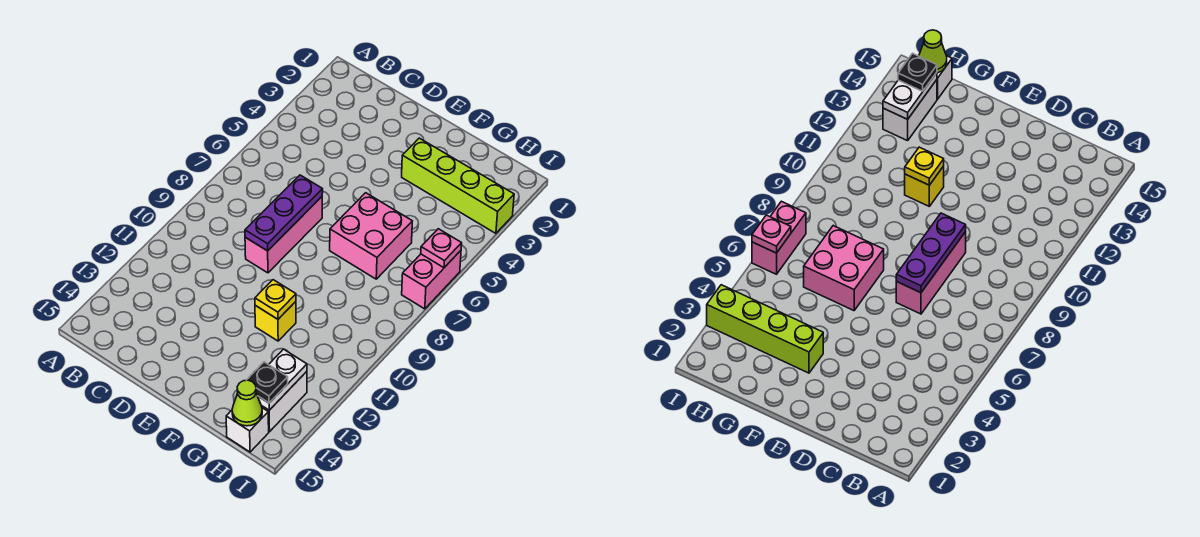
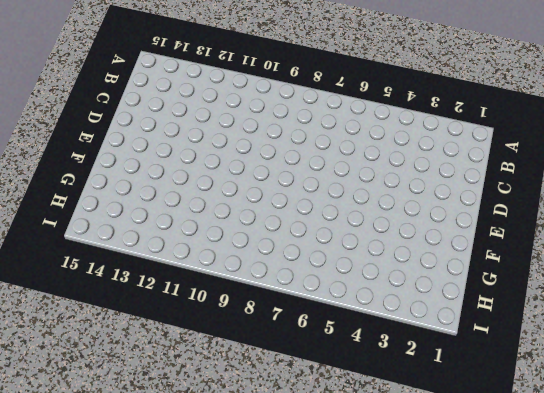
none -> pink 1x3 brick [245,197,322,273]
none -> lime 1x4 brick [402,138,514,233]
none -> pink 2x2 brick [330,193,412,279]

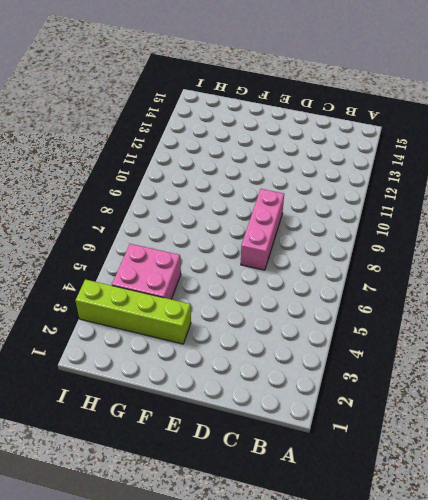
pink 2x2 brick [112,244,181,299] -> pink 2x2 brick moved to [330,193,412,279]
none -> yellow 1x1 brick [255,302,296,341]
none -> white 1x2 brick [262,371,307,432]
none -> white 1x1 brick [226,408,269,452]

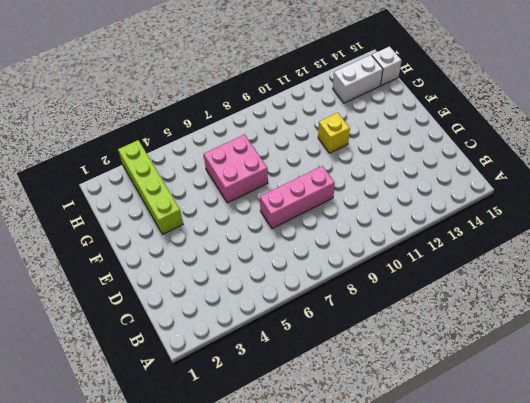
none -> pink 1x2 brick [402,251,461,309]
none -> purple 1x3 plate [245,175,323,251]
none -> yellow 1x1 plate [255,280,296,319]

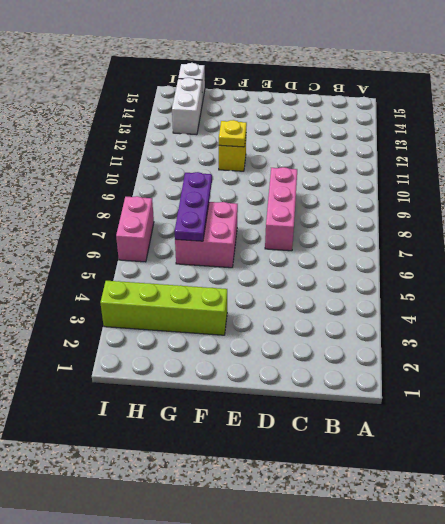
purple 1x3 plate [175,172,212,241] -> purple 1x3 plate moved to [245,175,323,251]
none -> white 1x2 plate [258,349,307,410]
none -> lime 1x1 cone [232,380,262,426]
none -> pink 1x1 plate [421,229,462,268]

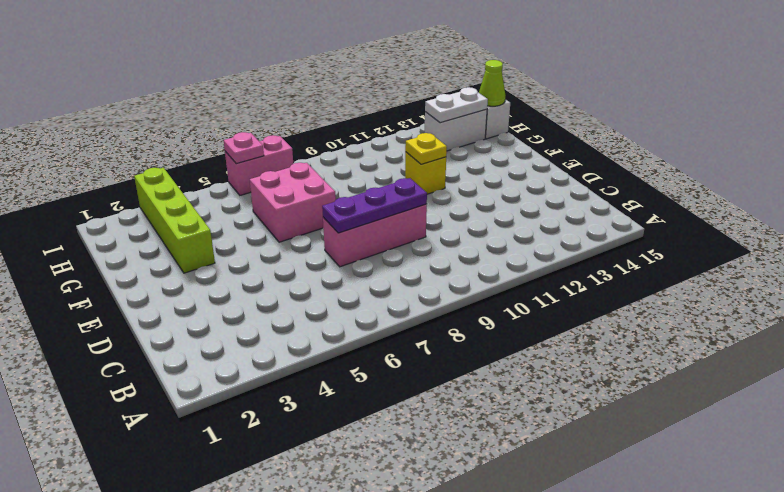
none -> black 1x1 plate [247,362,288,403]

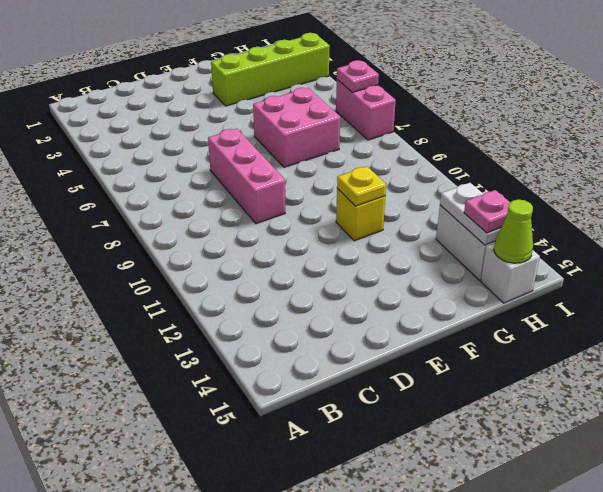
pink 1x1 plate [464,190,510,233] -> black 1x1 plate [247,362,288,403]
none -> purple 1x3 plate [245,175,323,251]

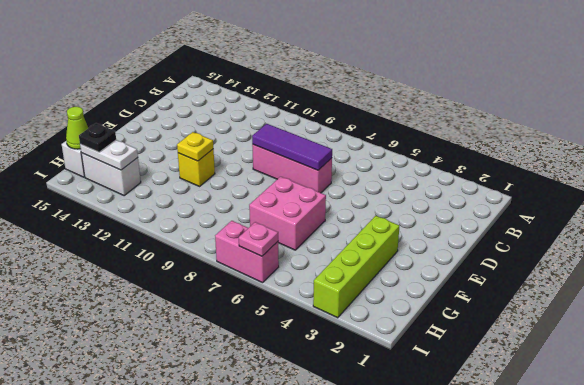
purple 1x3 tile [252,124,332,170] -> purple 1x3 plate [245,175,323,251]

